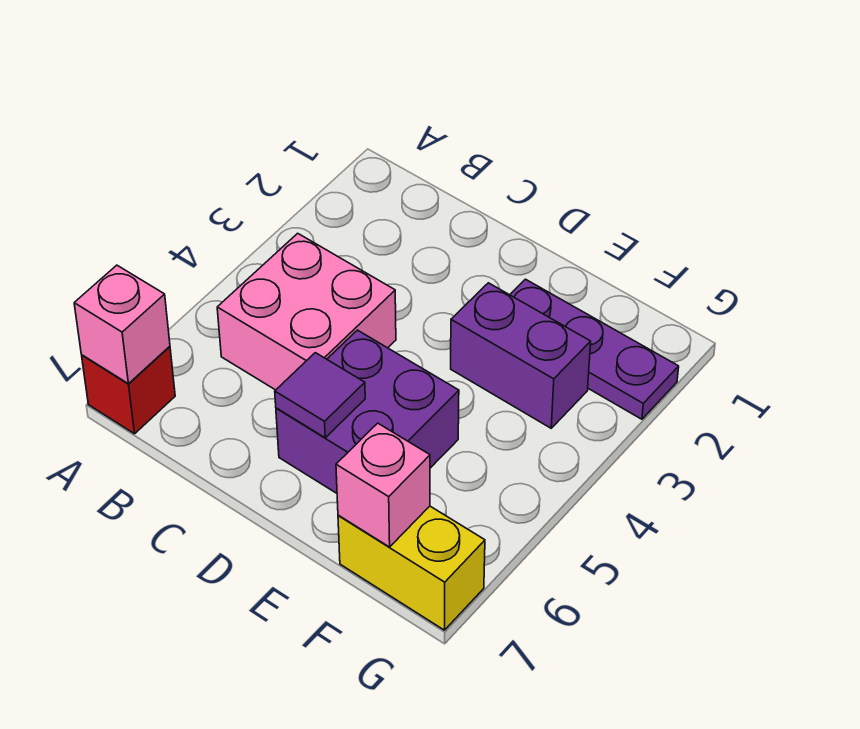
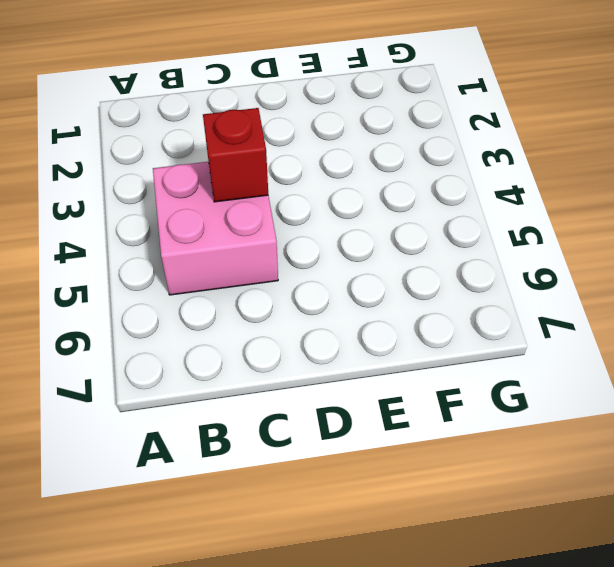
red 1x1 brick [203,108,268,202] -> red 1x1 brick moved to [82,346,175,434]
none -> purple 2x2 brick [276,330,459,493]
none -> purple 1x3 plate [510,279,679,419]

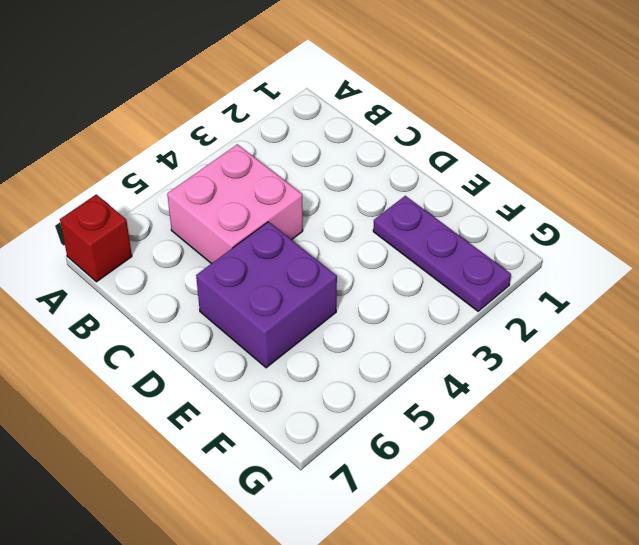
none -> purple 1x2 brick [451,283,591,428]
none -> yellow 1x2 brick [338,506,485,630]

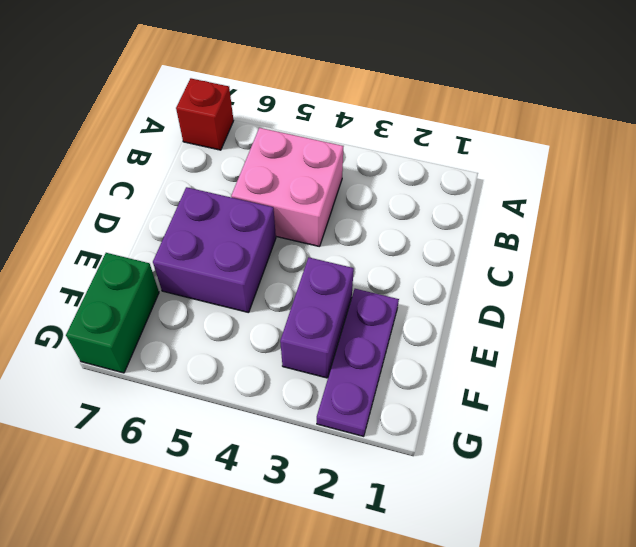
green 1x2 brick [66,253,159,373] -> yellow 1x2 brick [338,506,485,630]
none -> pink 1x1 brick [74,265,170,384]
none -> purple 1x1 tile [275,353,365,438]

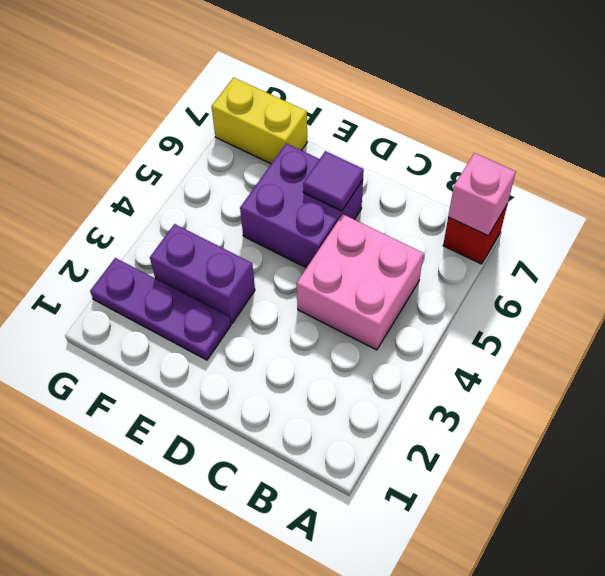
none -> pink 1x1 brick [336,423,430,547]

